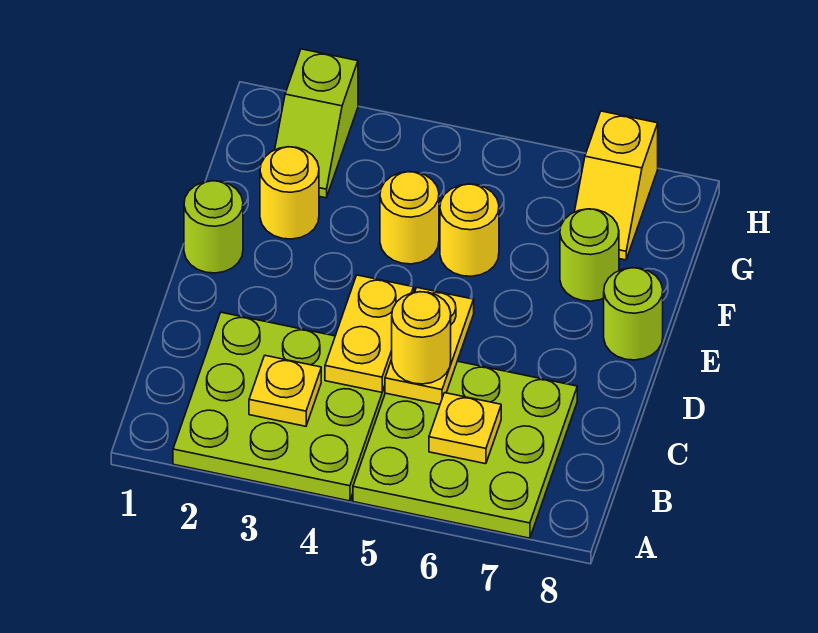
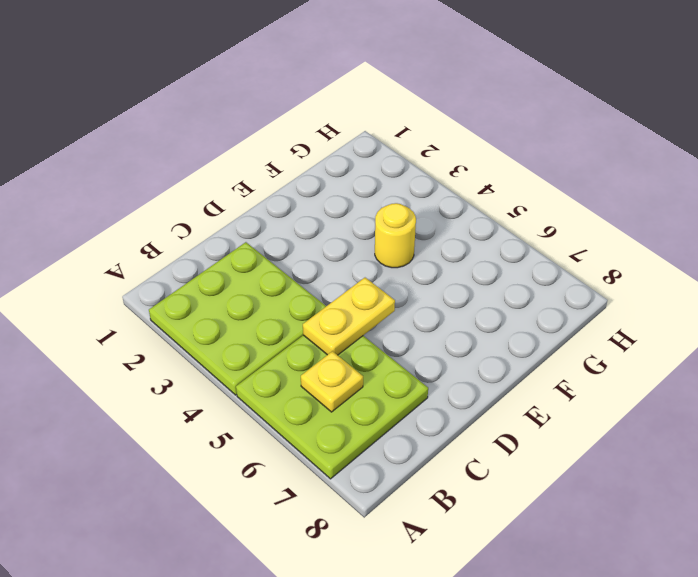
none -> lime 1x1 round brick [184,181,243,273]
none -> lime 1x1 round brick [604,268,663,360]
none -> yellow 1x1 round brick [260,147,319,239]

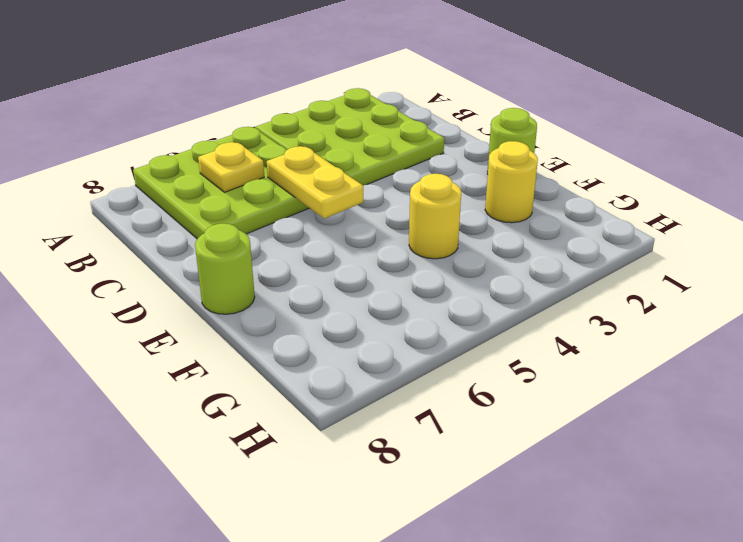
none -> yellow 1x1 round brick [440,184,499,276]
none -> lime 1x1 round brick [560,209,619,301]
none -> lime 1x2 slope [275,49,358,198]

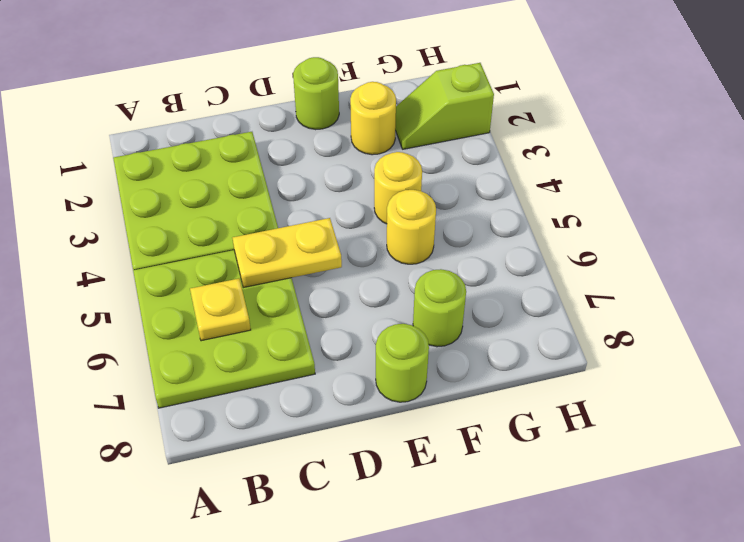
none -> yellow 1x2 slope [575,111,658,260]
none -> yellow 1x1 plate [249,356,321,426]
none -> yellow 1x2 plate [325,275,414,392]

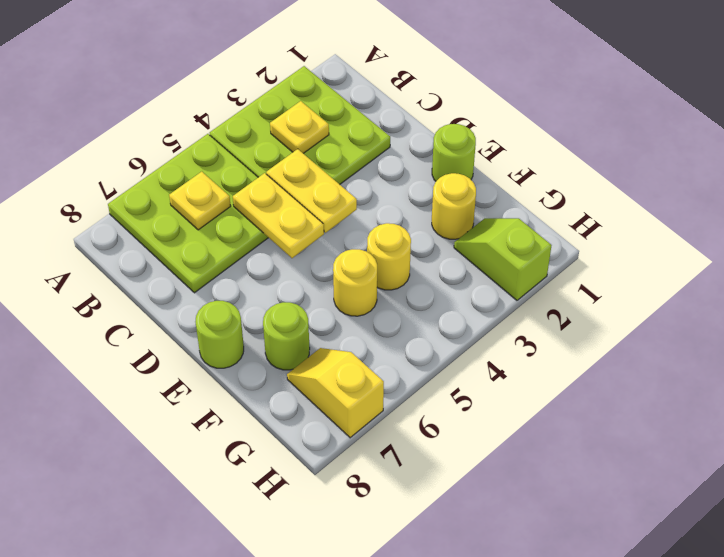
none -> yellow 1x1 round brick [392,292,451,384]

